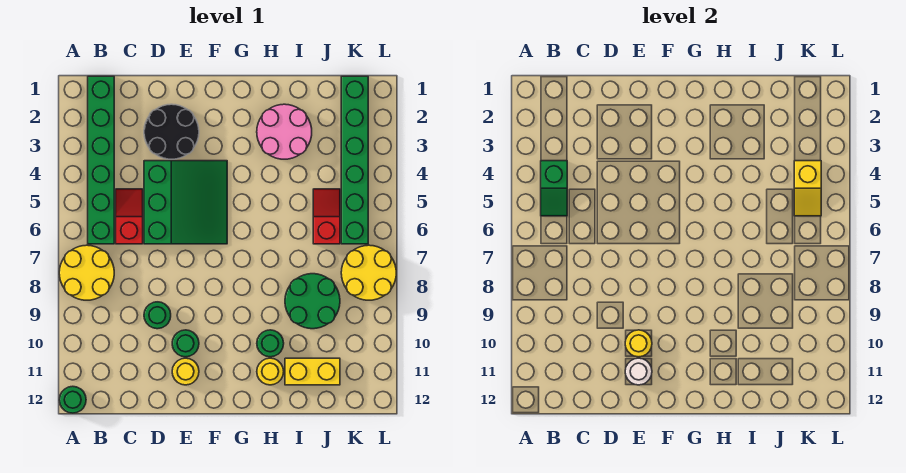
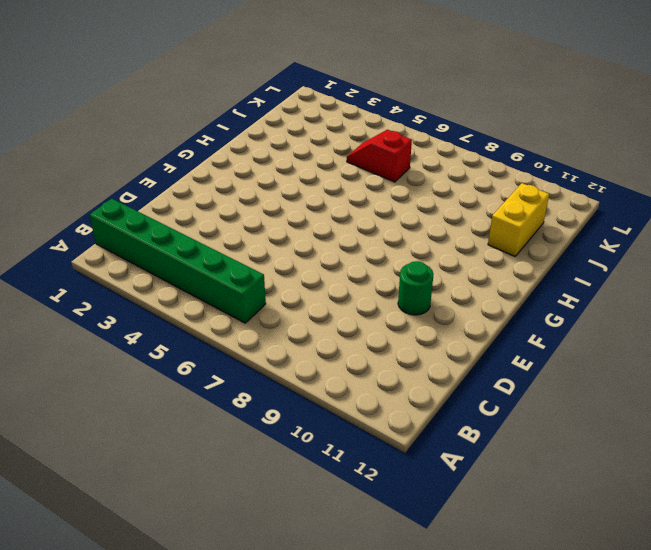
none -> yellow 2x2 round brick [59,245,114,300]
none -> green 1x1 round brick [59,386,86,413]
none -> red 1x2 slope [116,189,143,244]

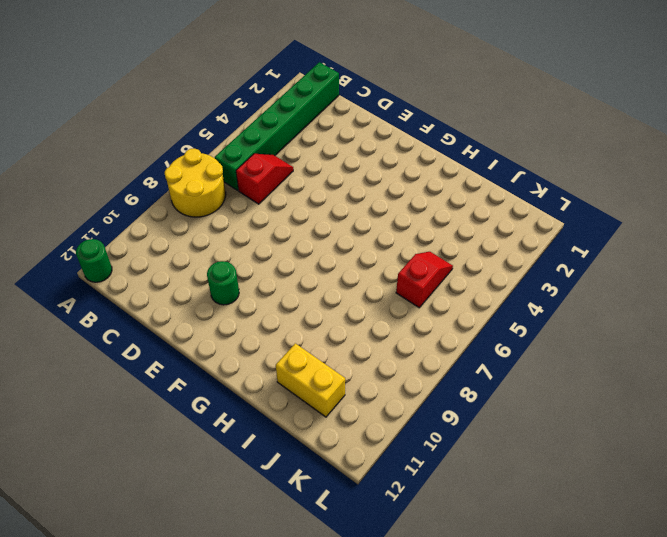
none -> black 2x2 round brick [144,104,199,159]
none -> green 3x3 slope [144,161,227,244]
none -> green 1x1 round brick [144,302,171,329]

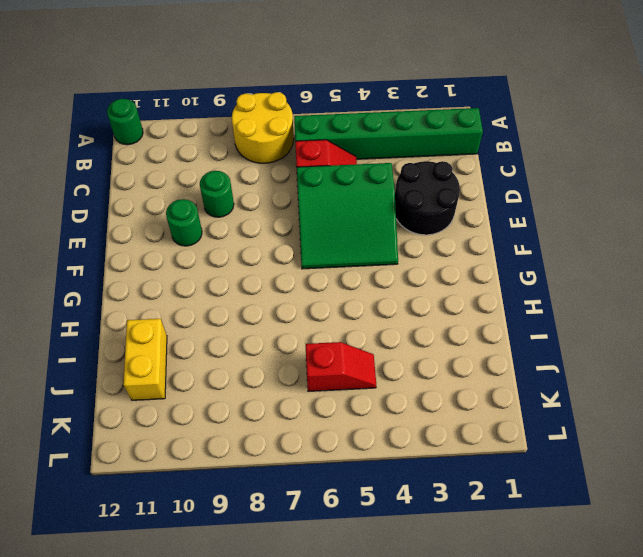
none -> yellow 1x1 round brick [172,358,199,385]
none -> pink 2x2 round brick [257,104,312,159]
none -> green 1x1 round brick [257,330,284,357]

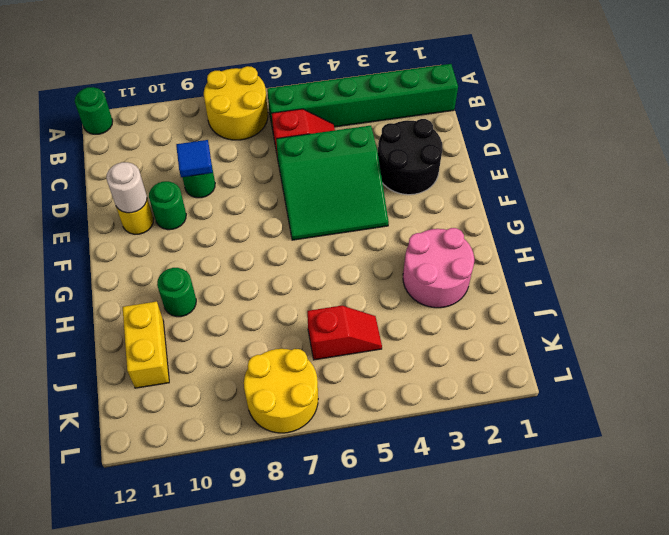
blue 1x1 tile [176,140,213,177] -> none
none -> yellow 1x1 round brick [257,358,284,385]
none -> green 2x2 round brick [285,274,340,329]
none -> green 1x6 brick [341,76,368,244]

